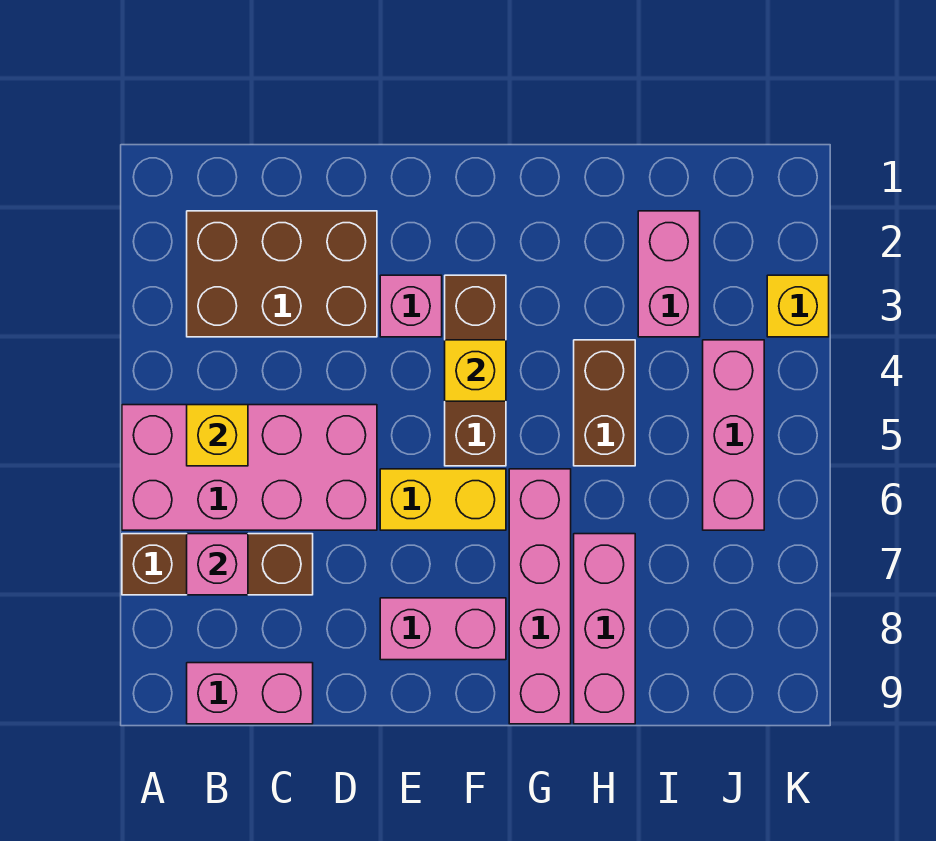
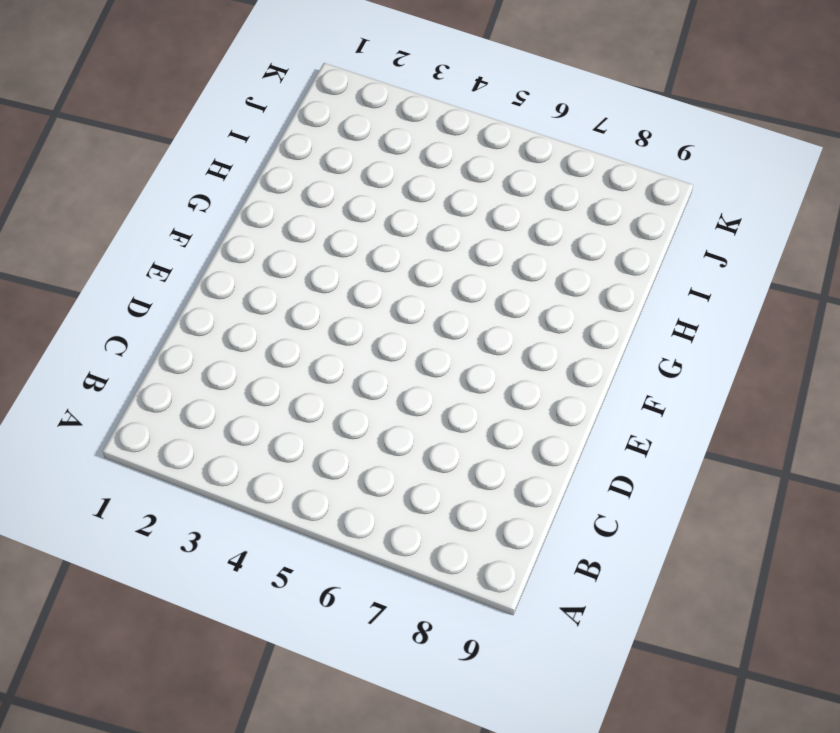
none -> pink 2x4 brick [122,405,377,530]
none -> brown 1x3 brick [122,534,313,595]
none -> brown 2x3 brick [187,211,377,337]

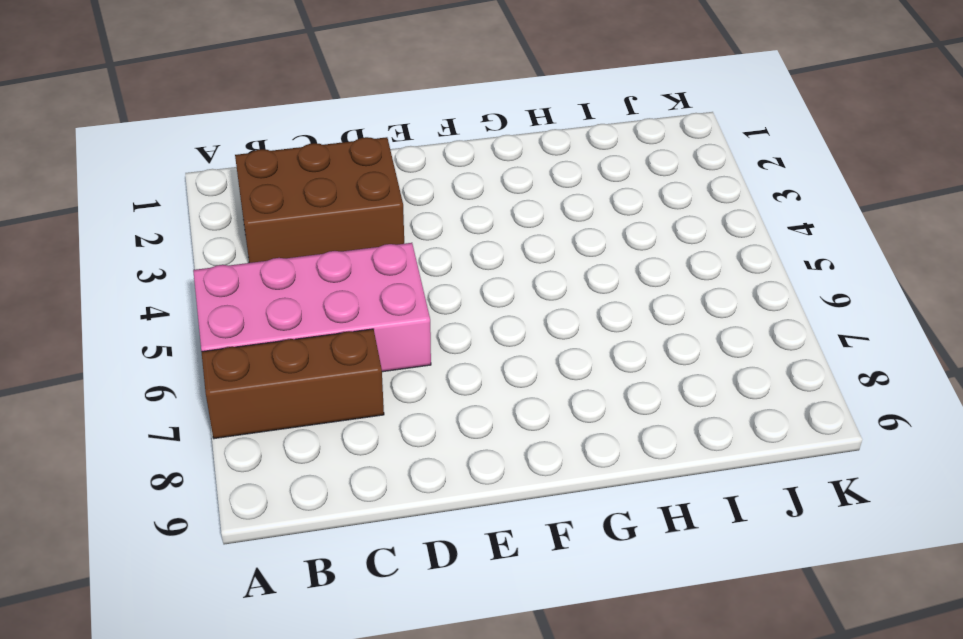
none -> pink 1x2 brick [187,663,313,724]
none -> pink 1x1 brick [380,275,442,337]
none -> yellow 1x2 brick [380,469,506,530]

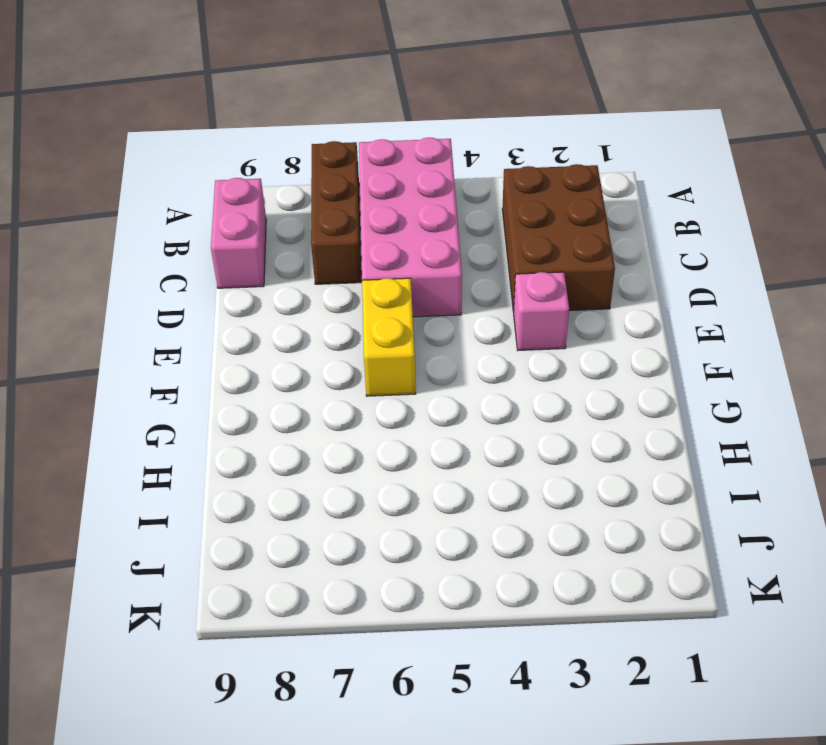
none -> pink 1x2 brick [380,598,506,660]
none -> brown 1x3 brick [445,275,506,466]
none -> pink 1x4 brick [509,469,571,724]

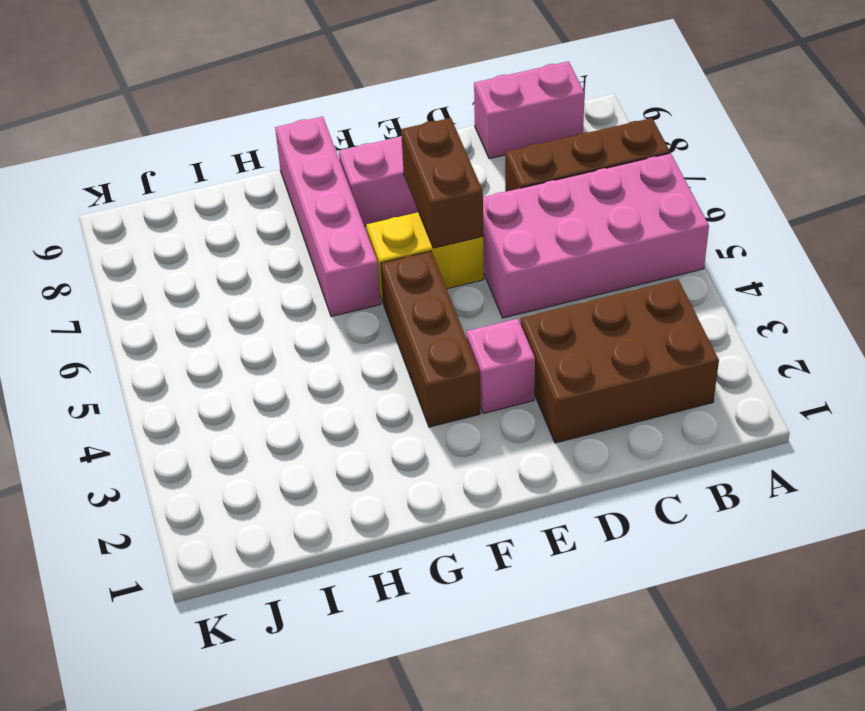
brown 1x2 brick [401,118,483,248] -> brown 1x2 brick moved to [574,340,635,466]
none -> pink 1x3 brick [574,534,635,724]
none -> pink 1x2 brick [638,211,700,337]
none -> pink 1x3 brick [703,340,764,530]

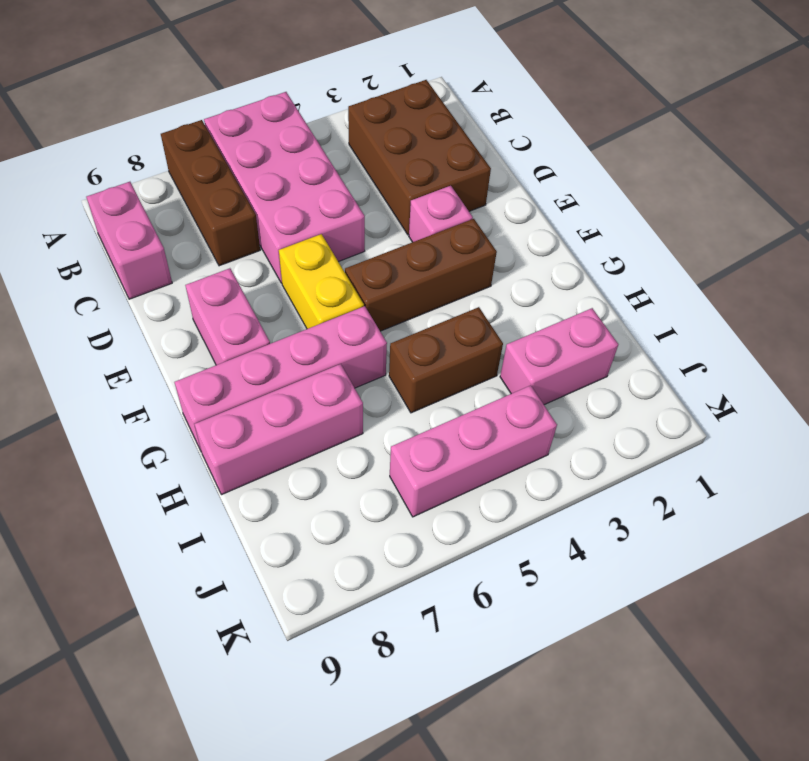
none -> yellow 1x1 brick [767,275,829,337]
none -> yellow 1x1 brick [187,405,248,466]
none -> pink 1x1 brick [187,534,248,595]

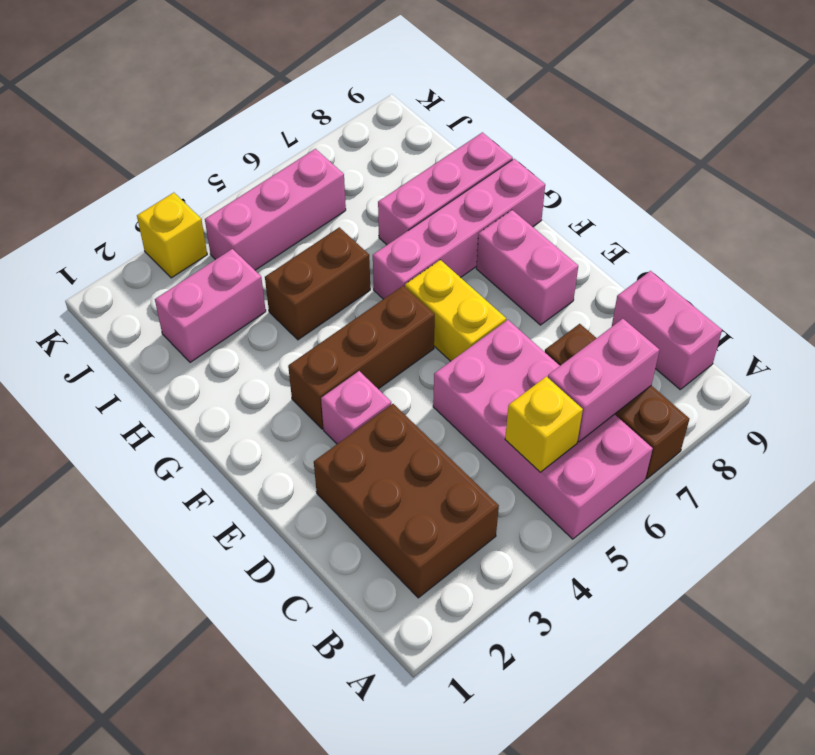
pink 1x2 brick [548,319,660,442] -> pink 1x1 brick [187,534,248,595]
none -> yellow 1x1 brick [445,340,506,401]

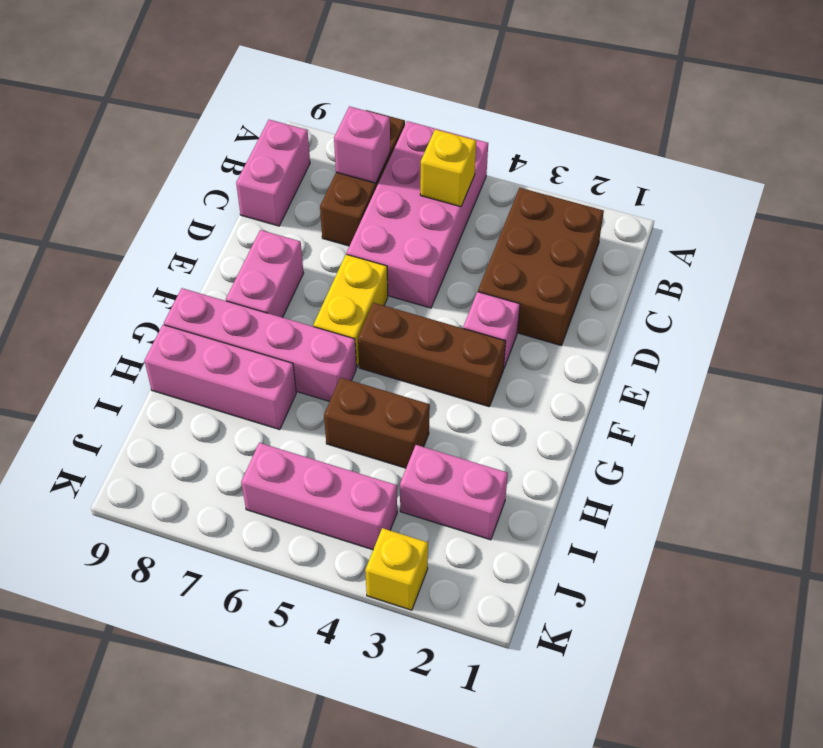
none -> yellow 1x1 brick [445,340,506,401]

